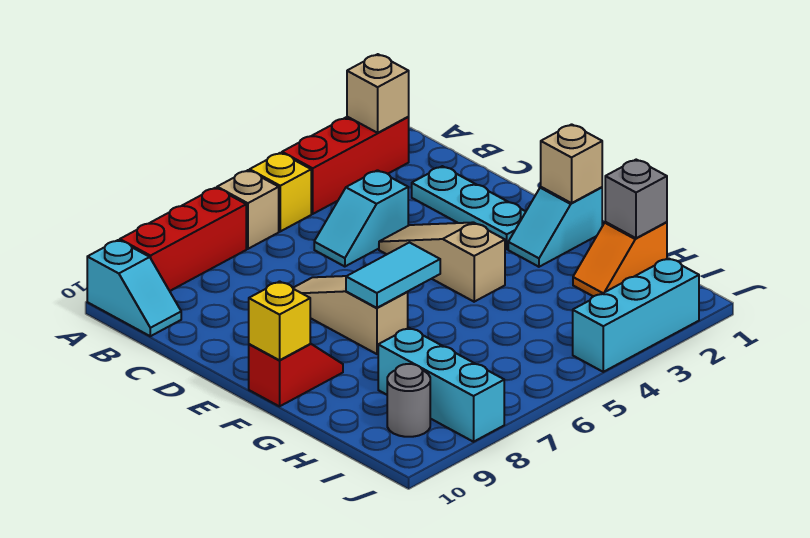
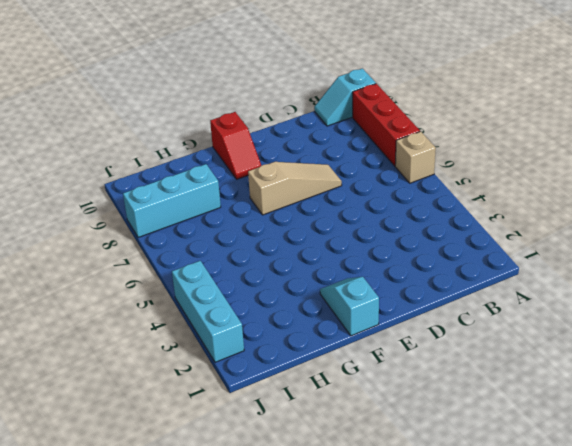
none -> red 1x3 brick [282,117,409,214]
none -> yellow 1x1 brick [250,153,311,231]
none -> cyan 1x3 plate [412,166,526,249]

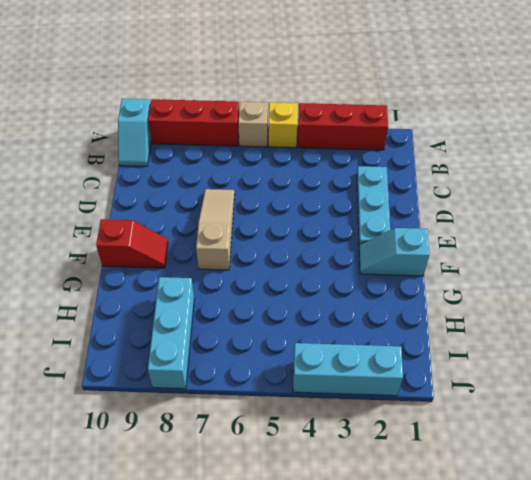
none -> cyan 1x2 slope [314,170,408,267]
none -> tan 1x3 slope [379,222,505,302]
none -> orange 1x2 slope [573,222,667,296]

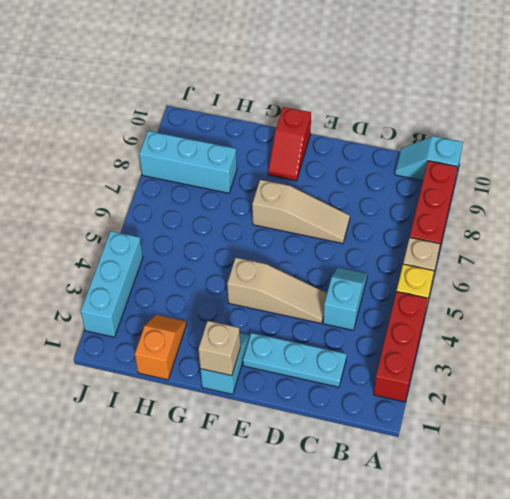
none -> grey 1x1 round brick [387,364,430,437]
none -> tan 1x1 brick [347,54,409,133]
none -> cyan 1x2 tile [346,243,440,308]

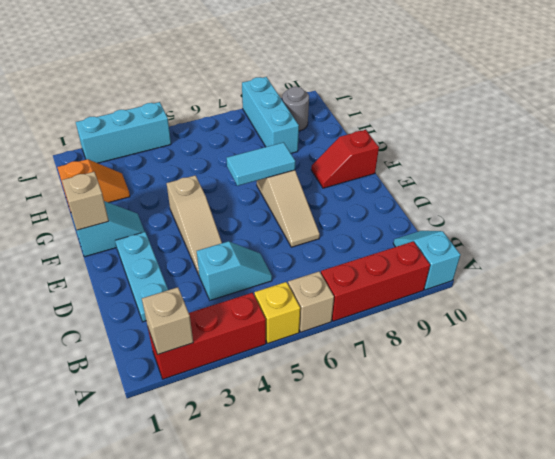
none -> yellow 1x1 brick [249,281,310,360]
none -> grey 1x1 brick [605,160,667,238]

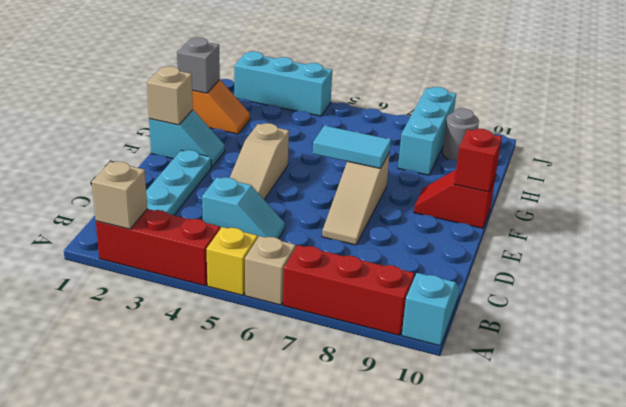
red 1x1 brick [454,129,502,192] -> yellow 1x1 brick [249,281,310,360]

